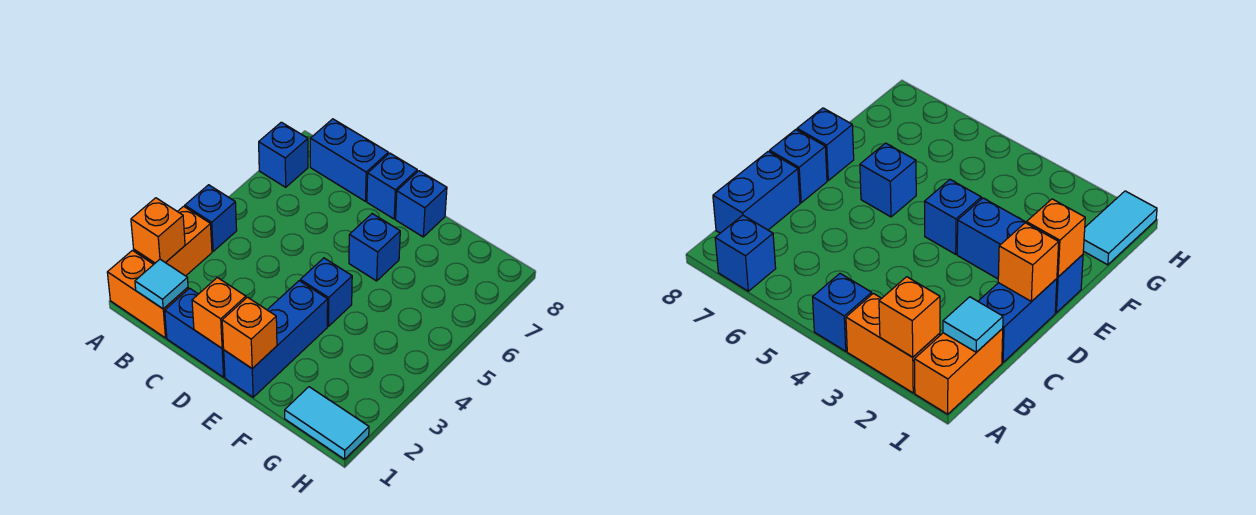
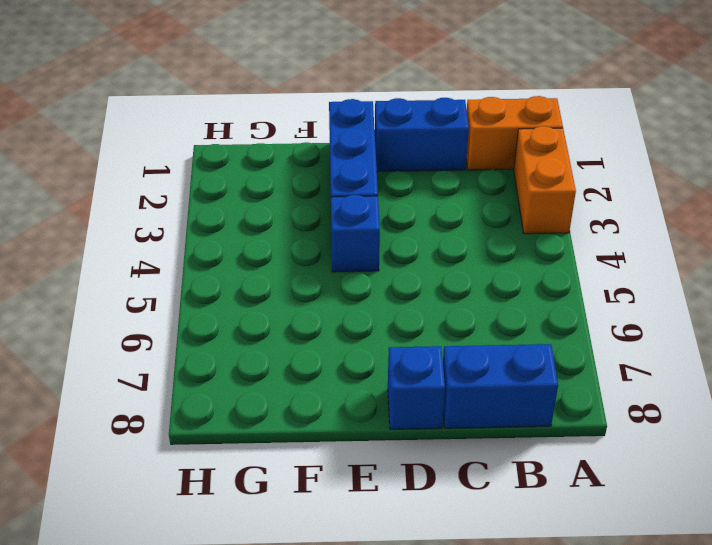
none -> blue 1x1 brick [185,185,237,251]
none -> blue 1x1 brick [259,122,308,187]
none -> blue 1x1 brick [349,214,400,281]

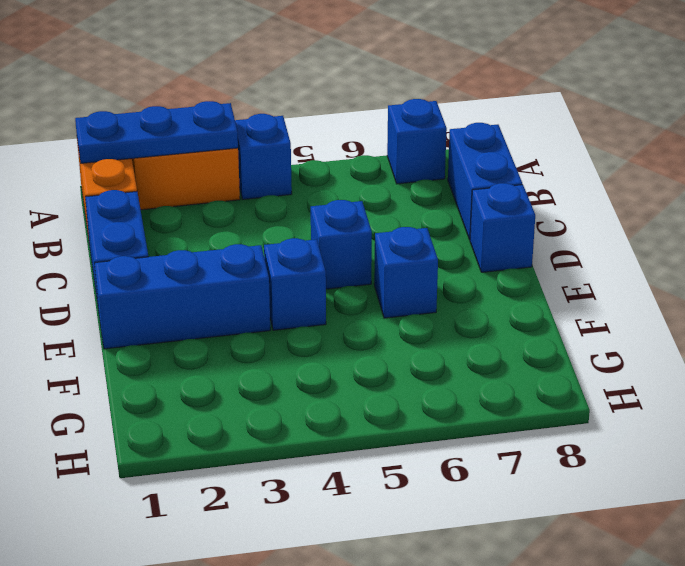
blue 1x3 plate [75,101,238,163] -> orange 1x1 brick [131,198,185,263]
blue 1x1 brick [311,200,372,289] -> blue 1x1 brick moved to [396,171,447,237]
none -> cyan 1x2 tile [285,387,369,459]
none -> cyan 1x1 tile [135,259,188,309]
none -> orange 1x1 brick [192,278,246,348]

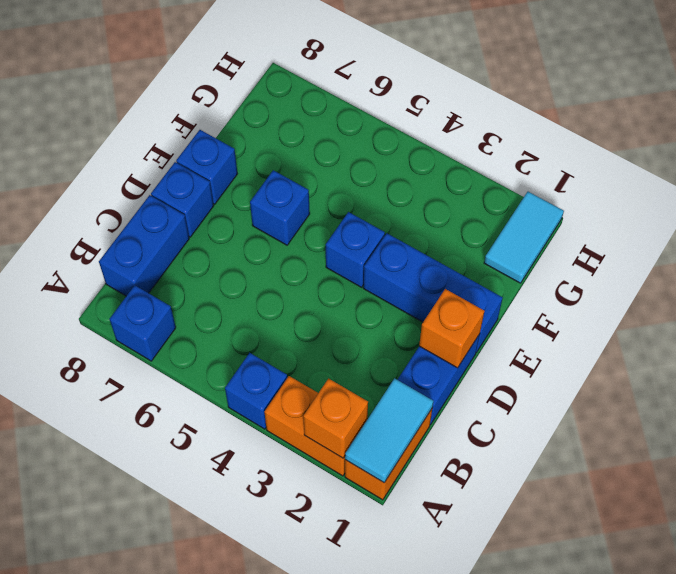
cyan 1x2 tile [345,378,433,482] -> cyan 1x1 tile [135,259,188,309]
none -> orange 1x1 brick [222,297,277,369]

